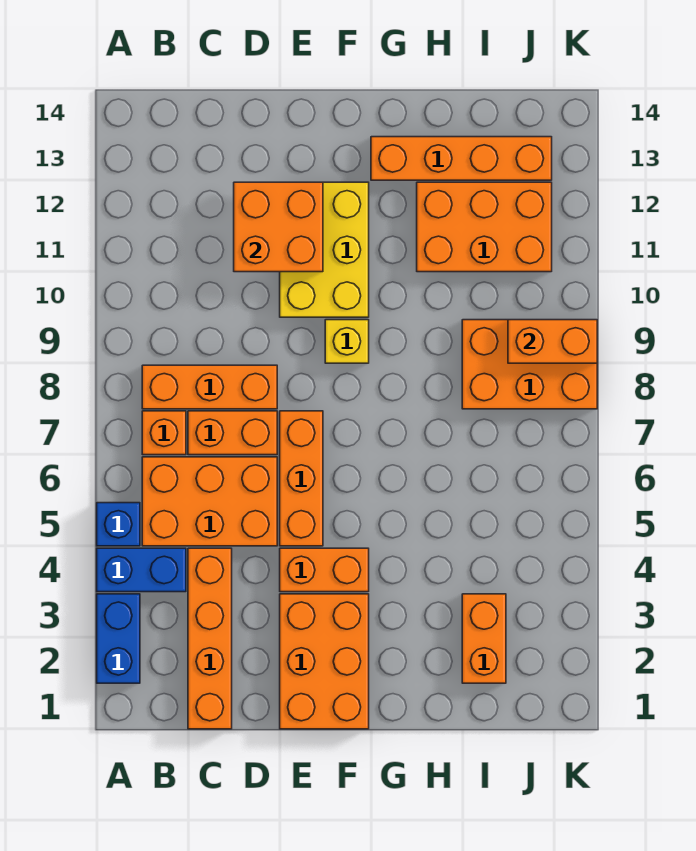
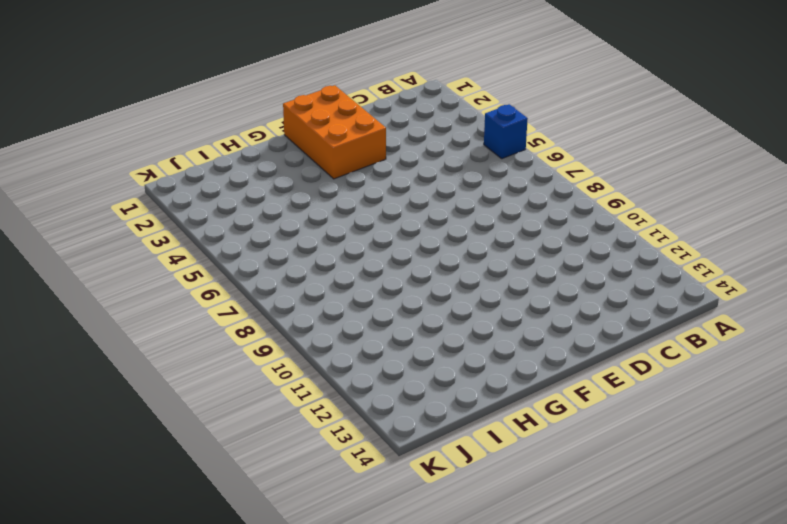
none -> blue 1x2 brick [97,594,140,683]
none -> blue 1x2 brick [97,548,186,592]
none -> orange 2x3 brick [142,457,277,546]

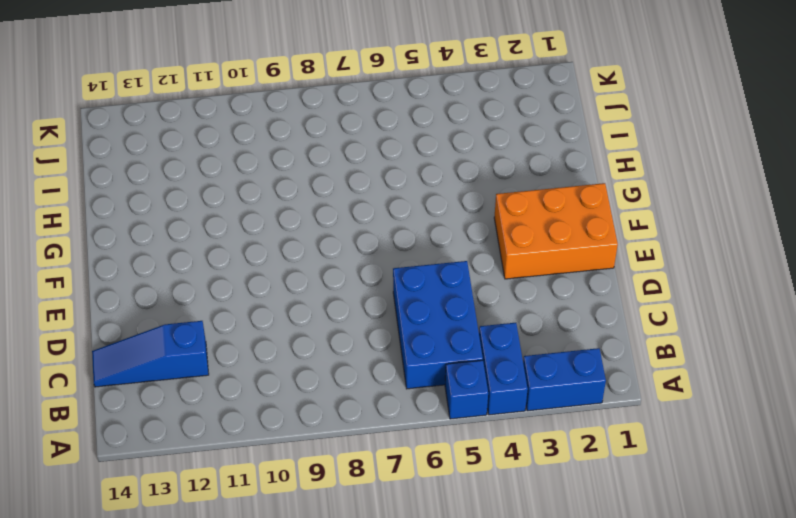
blue 2x3 brick [393,261,483,389] -> orange 2x3 brick [142,457,277,546]
blue 1x3 slope [92,321,209,387] -> none
none -> orange 1x1 brick [142,411,186,455]
none -> orange 1x3 brick [142,365,277,409]
none -> orange 1x4 brick [188,548,232,729]

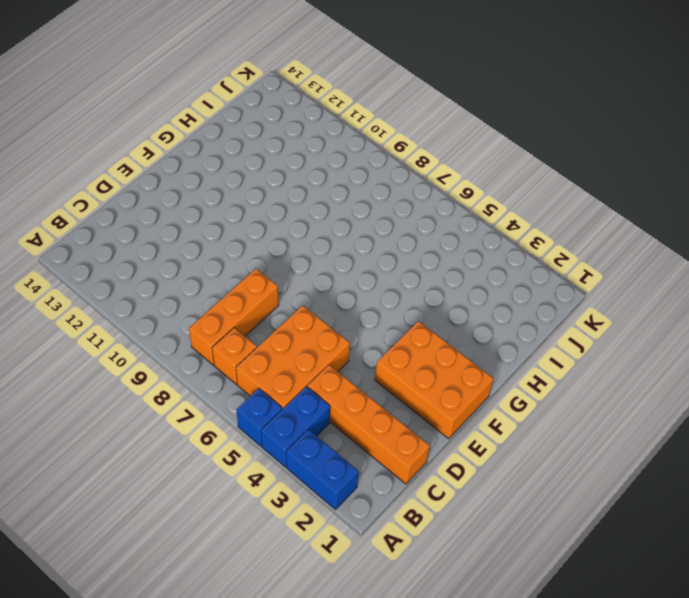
none -> orange 1x2 brick [188,411,277,455]
none -> orange 1x2 brick [280,548,369,592]
none -> orange 1x3 brick [280,411,323,546]

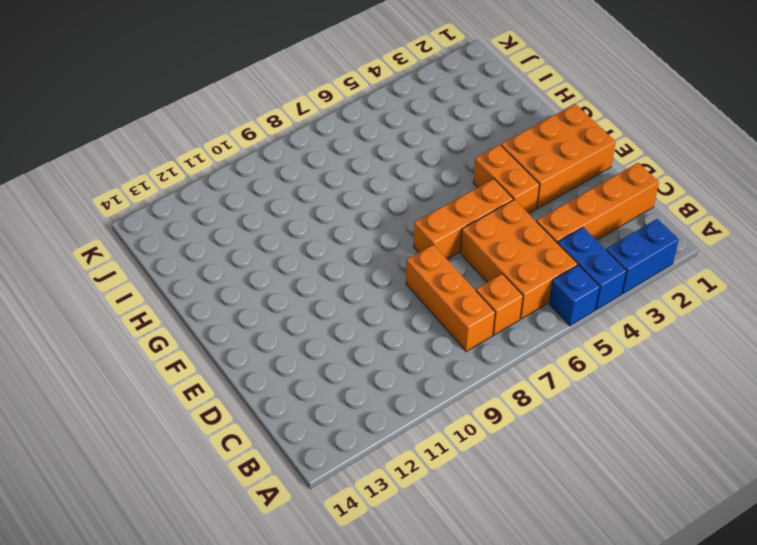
none -> orange 1x2 brick [188,411,277,455]
none -> yellow 2x3 brick [280,182,369,317]
none -> yellow 1x1 brick [325,320,369,363]

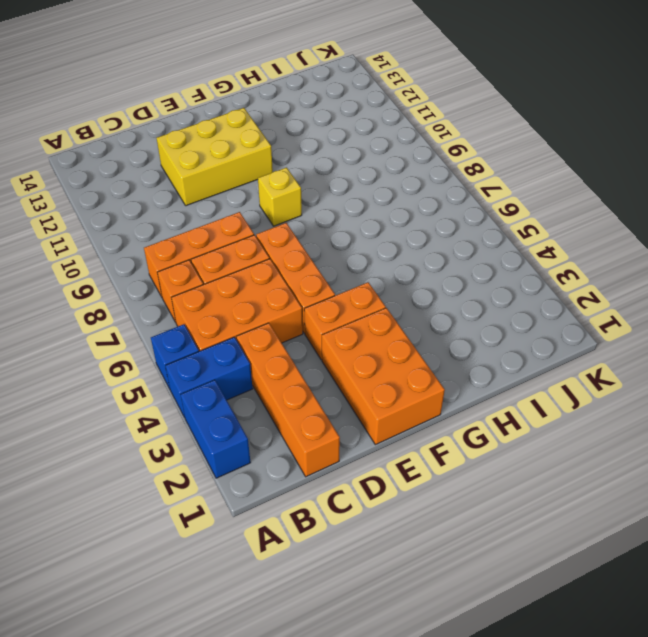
yellow 2x3 brick [157,108,273,206] -> yellow 2x3 brick turned to [280,182,369,317]
none -> orange 1x4 brick [371,137,552,180]
none -> orange 2x3 brick [417,182,552,272]
none -> orange 1x2 brick [462,594,506,683]

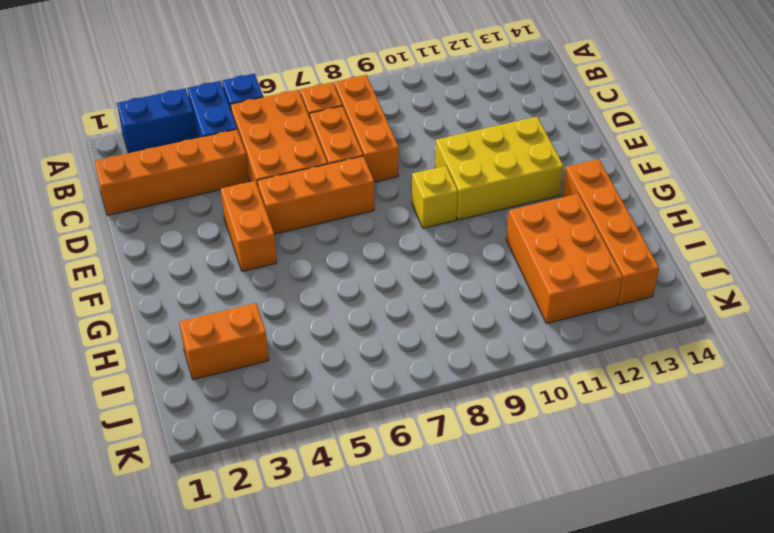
none -> orange 2x3 brick [280,594,369,729]
none -> orange 2x3 brick [462,320,597,409]
none -> orange 2x2 brick [234,182,323,272]

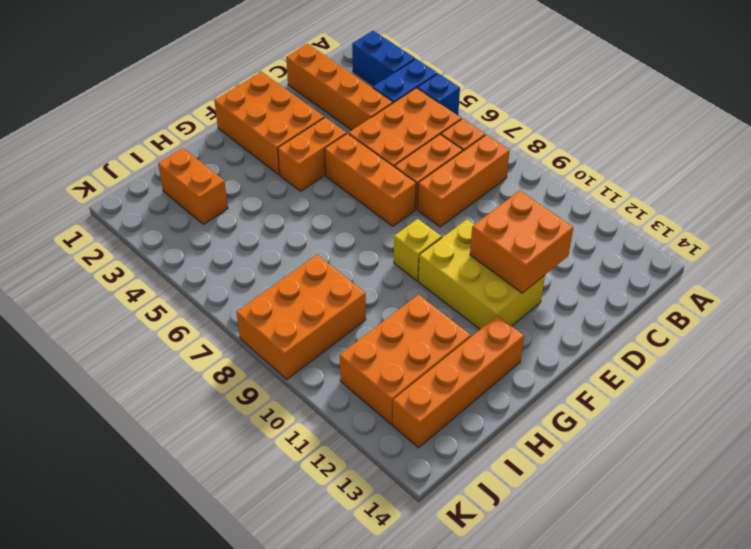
none -> orange 1x2 brick [508,320,597,363]

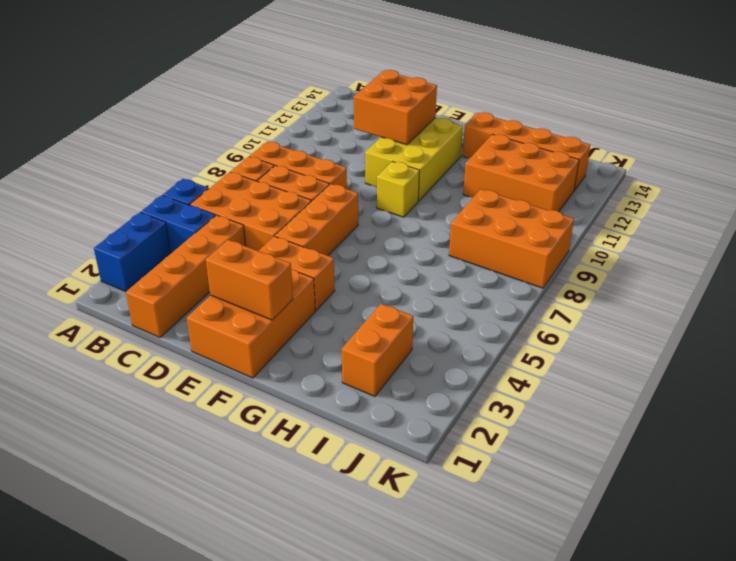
orange 1x2 brick [206,240,293,320] -> orange 1x2 brick moved to [508,320,597,363]

